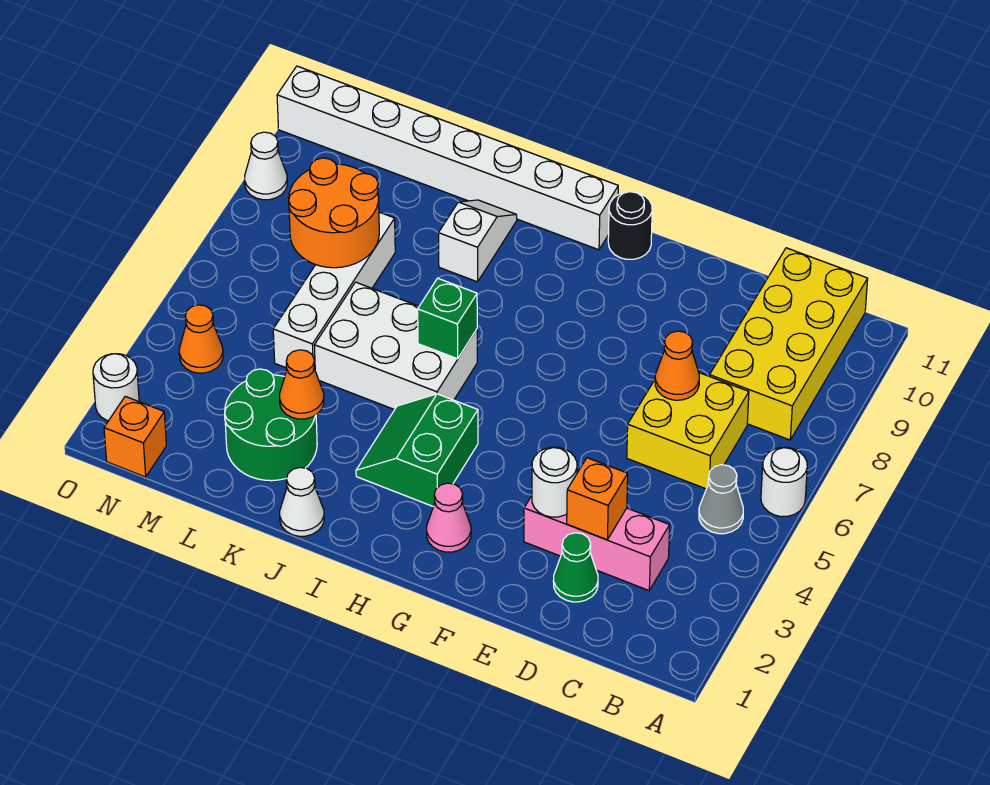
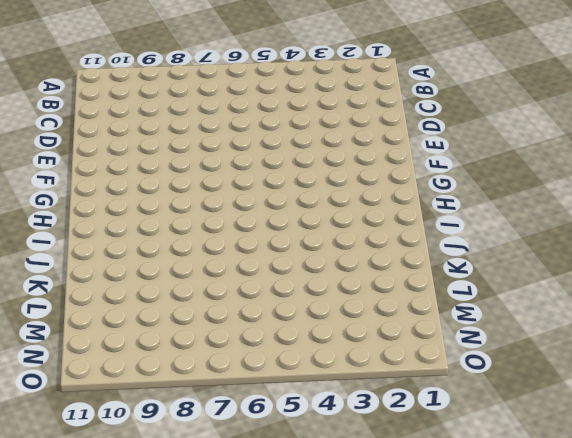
none -> white 1x1 round brick [761,447,807,517]
none -> grey 1x1 cone [699,465,743,534]
none -> yellow 2x4 brick [710,248,868,440]

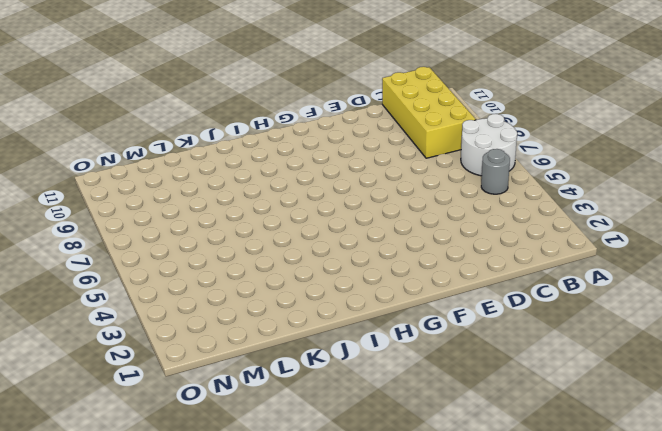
white 2x2 round brick [461,114,517,176] -> white 1x1 round brick [761,447,807,517]
grey 1x1 round brick [481,149,510,194] -> grey 1x1 cone [699,465,743,534]
none -> pink 1x3 brick [524,496,670,590]
none -> yellow 2x2 brick [627,373,749,489]
none -> green 1x1 cone [553,533,598,602]

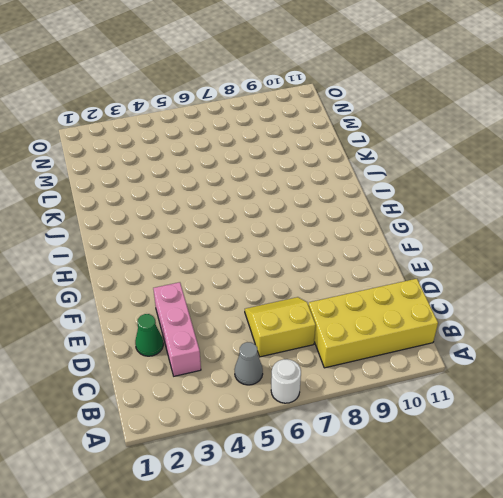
yellow 2x2 slope [245,297,316,357] -> yellow 2x2 brick [627,373,749,489]
none -> pink 1x1 cone [427,483,471,552]
none -> black 1x1 round brick [608,192,652,259]
none -> green 2x2 slope [356,394,478,506]

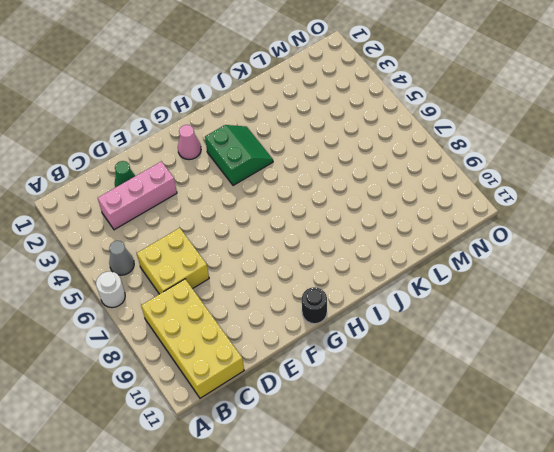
none -> white 1x8 brick [277,66,618,250]
none -> white 2x3 brick [314,282,477,410]
none -> white 1x1 cone [280,468,324,536]

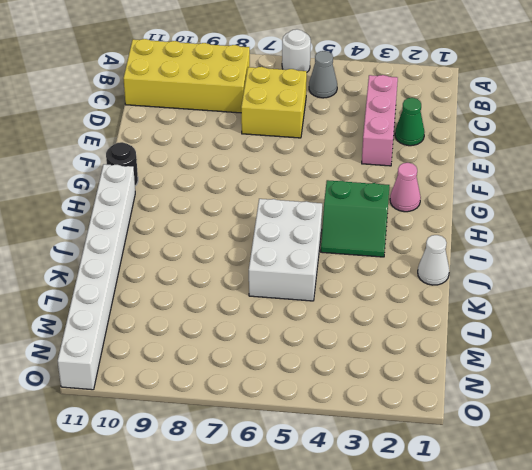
none -> white 1x2 slope [438,200,517,282]
none -> green 2x2 round brick [225,369,317,481]
none -> white 1x4 brick [273,212,395,369]

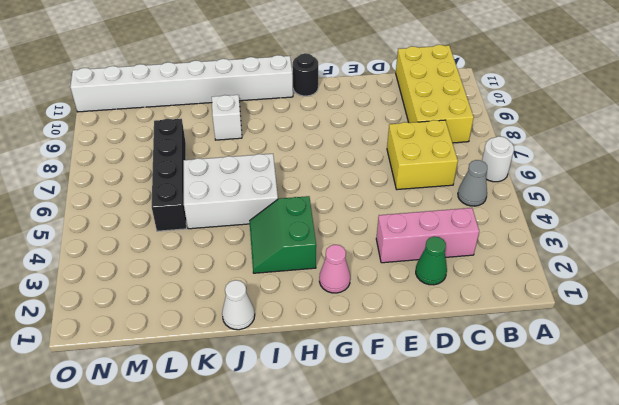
black 1x4 brick [152,119,186,231] -> white 1x4 brick [273,212,395,369]
none -> green 2x2 round brick [225,369,317,481]
none -> orange 1x1 brick [104,396,166,477]
none -> orange 1x1 cone [179,305,223,373]

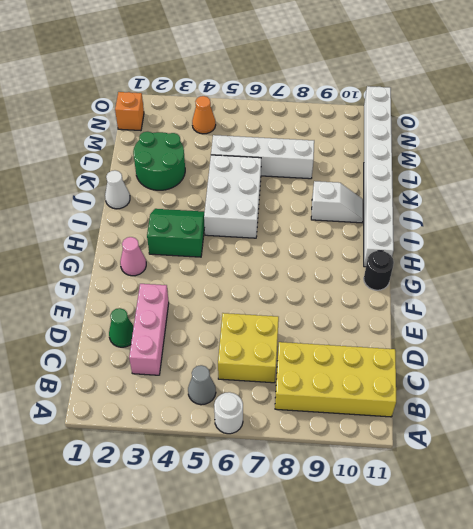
none -> white 1x1 round brick [93,354,139,421]
none -> white 1x1 cone [245,132,287,200]
none -> orange 1x1 brick [567,458,628,540]

